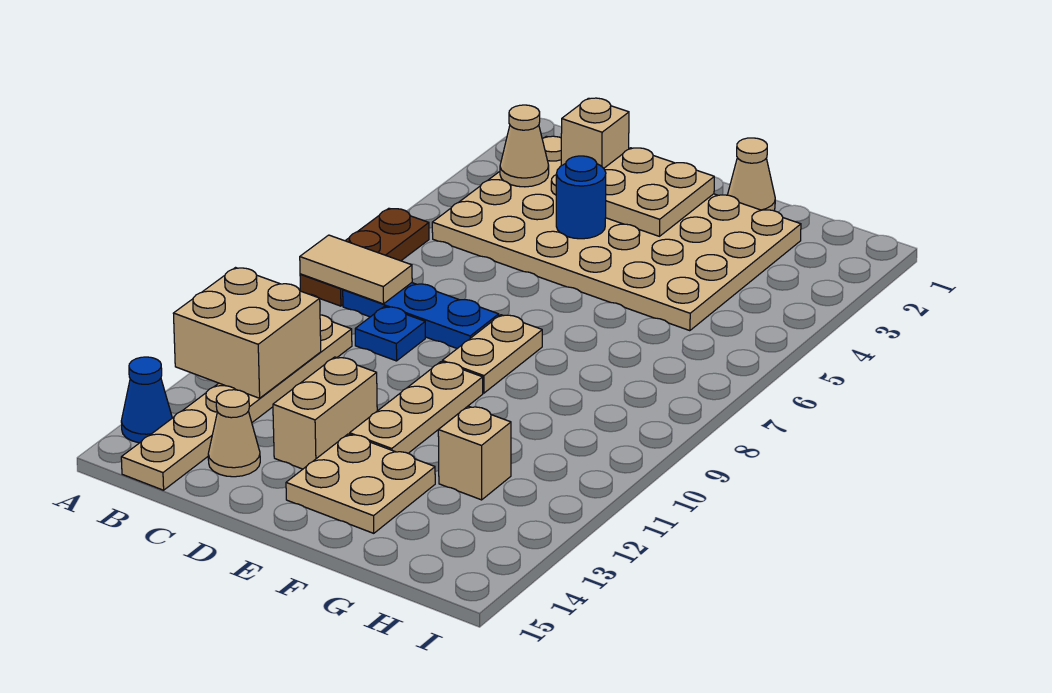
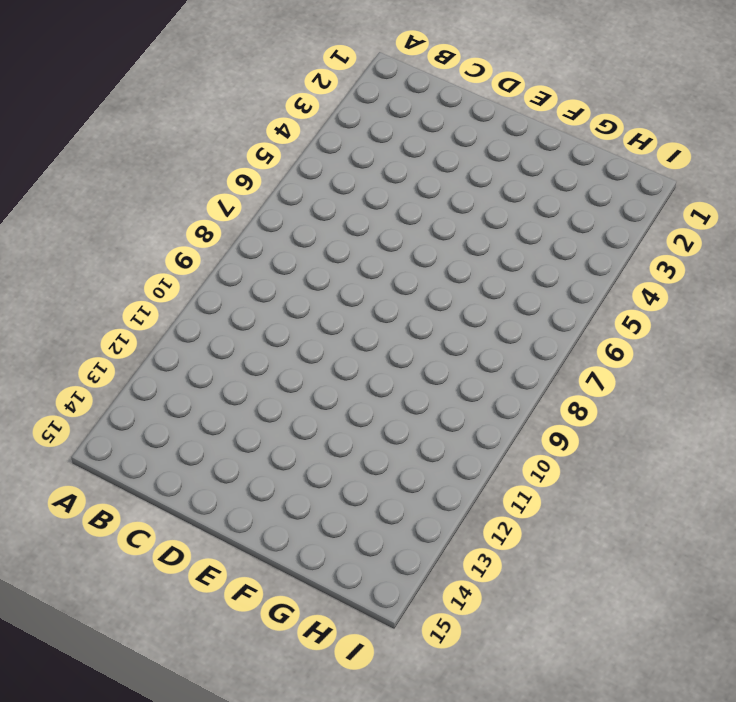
none -> brown 1x3 plate [300,208,429,306]
none -> blue 1x1 cone [121,357,172,443]
none -> tan 4x6 plate [432,136,801,331]

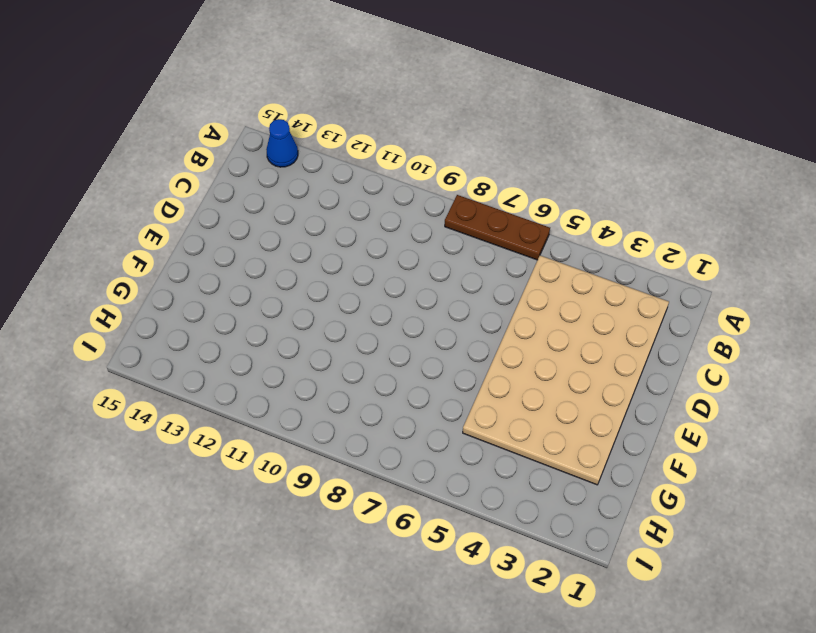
none -> blue 1x3 plate [343,283,499,348]
none -> tan 1x6 plate [121,315,352,490]
none -> blue 1x1 plate [355,307,425,361]

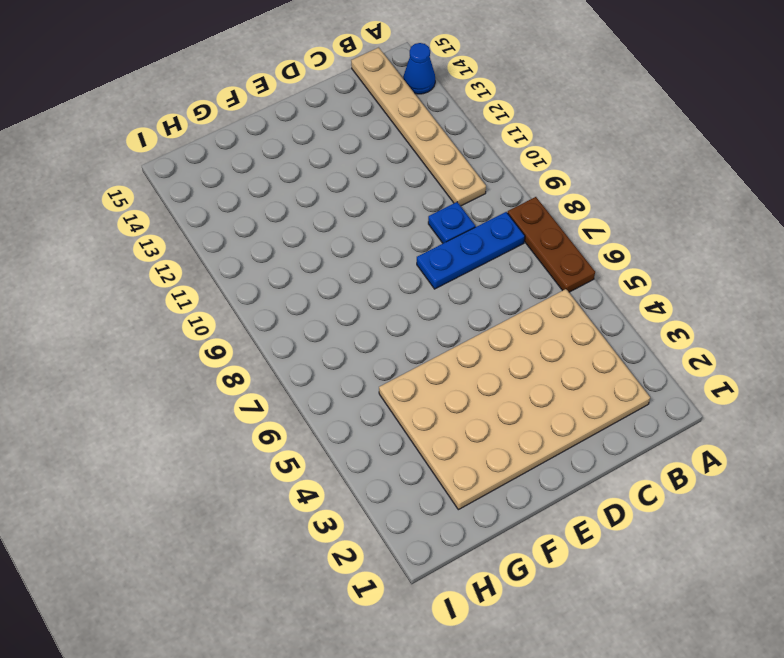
none -> tan 1x1 cone [208,390,260,477]
none -> tan 1x2 brick [273,357,377,469]
none -> tan 1x2 plate [442,315,542,393]

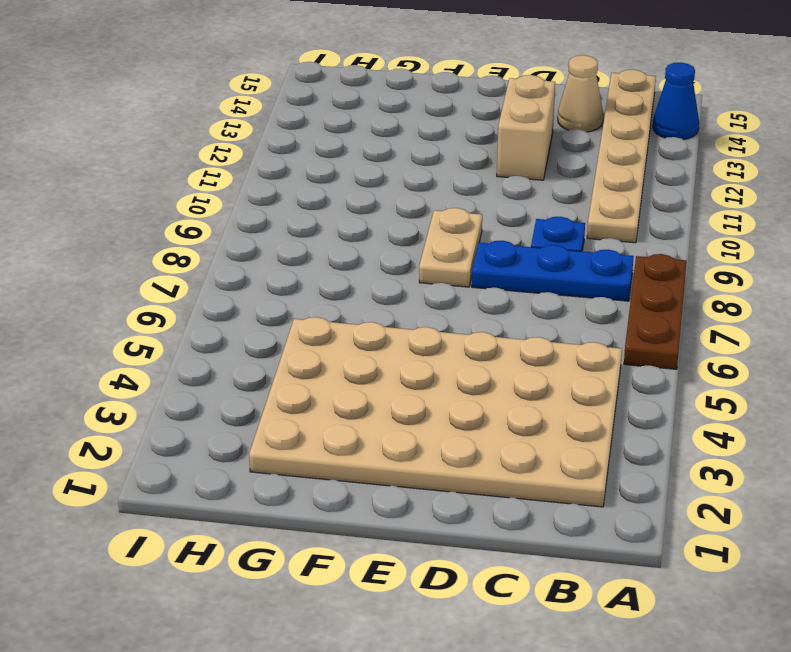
none -> tan 1x3 plate [350,362,483,453]
none -> tan 2x2 plate [286,434,435,533]
none -> tan 1x1 cone [728,138,775,211]

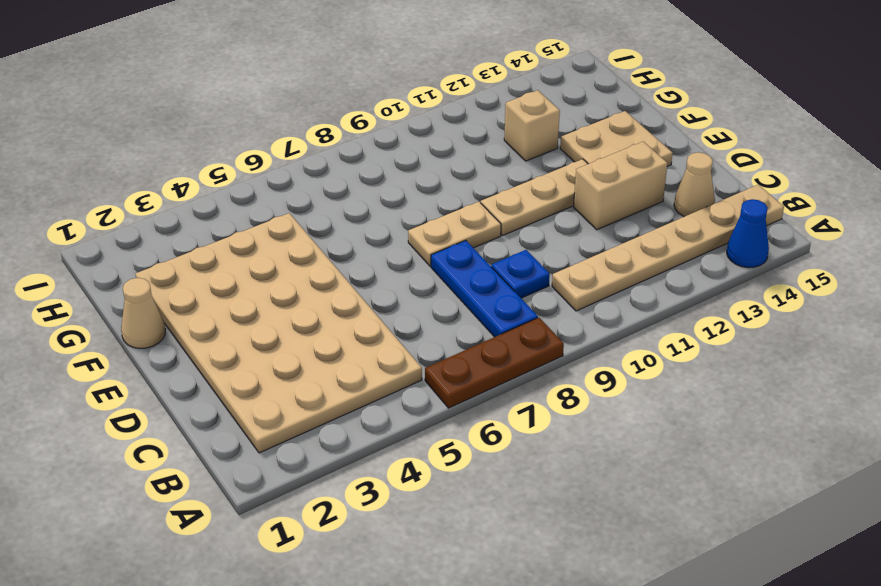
none -> tan 1x2 tile [300,235,412,304]
none -> tan 2x2 brick [173,268,321,398]
none -> tan 1x1 cone [500,105,549,187]

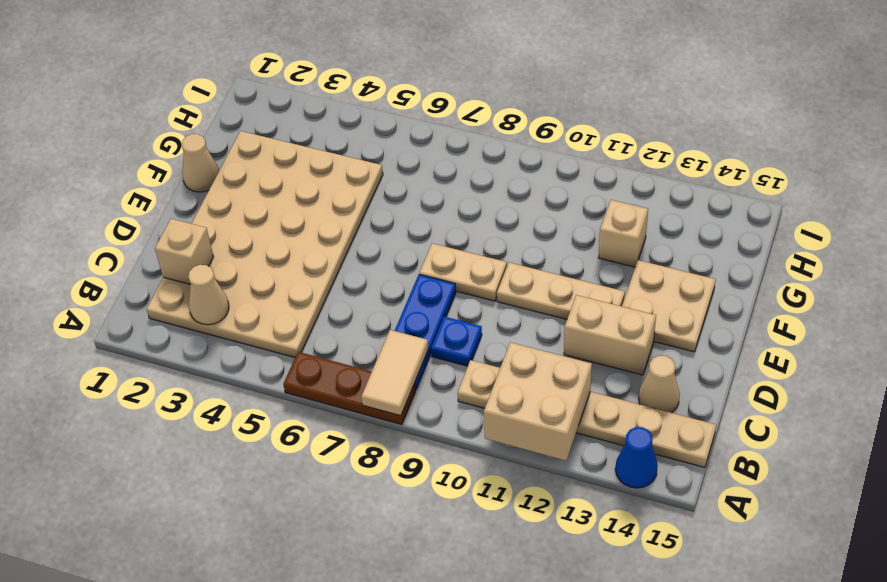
none -> tan 2x2 plate [604,148,714,236]
none -> blue 1x1 round brick [556,156,606,239]

